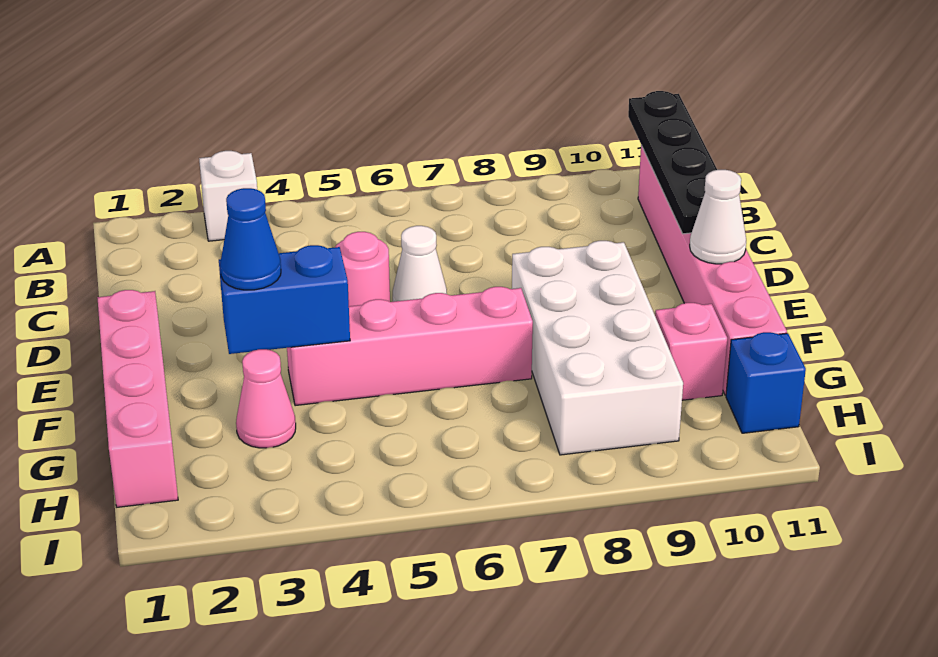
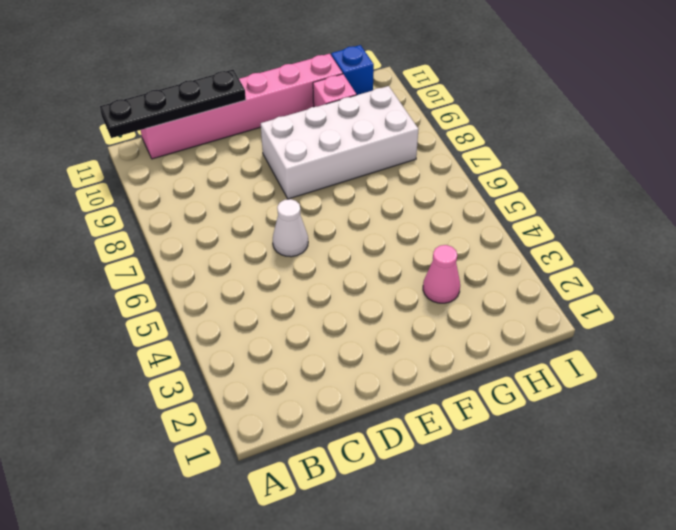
none -> white 1x1 brick [199,151,257,241]
none -> pink 1x1 round brick [335,232,390,306]
none -> pink 1x4 brick [97,290,178,507]

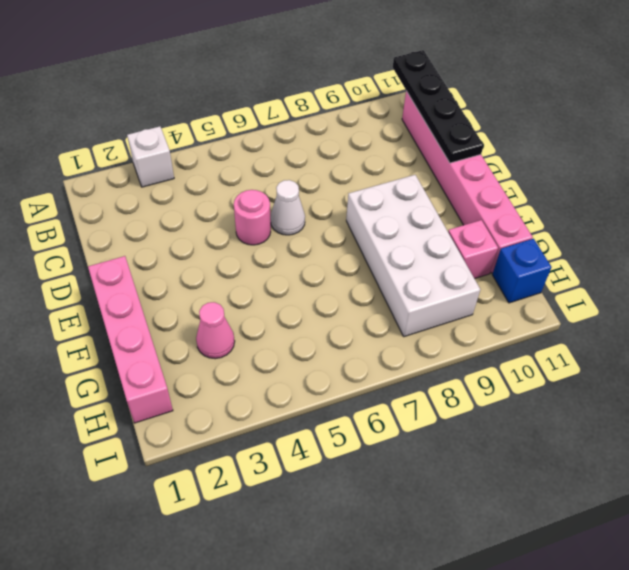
none -> pink 1x4 brick [287,287,533,406]
none -> white 1x1 cone [690,170,746,264]
none -> blue 1x2 brick [219,245,350,354]

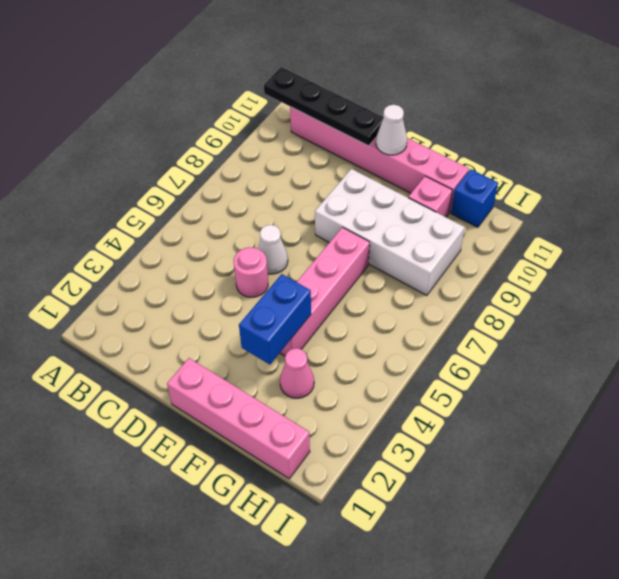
none -> white 1x1 brick [199,151,257,241]
none -> blue 1x1 cone [220,188,281,290]

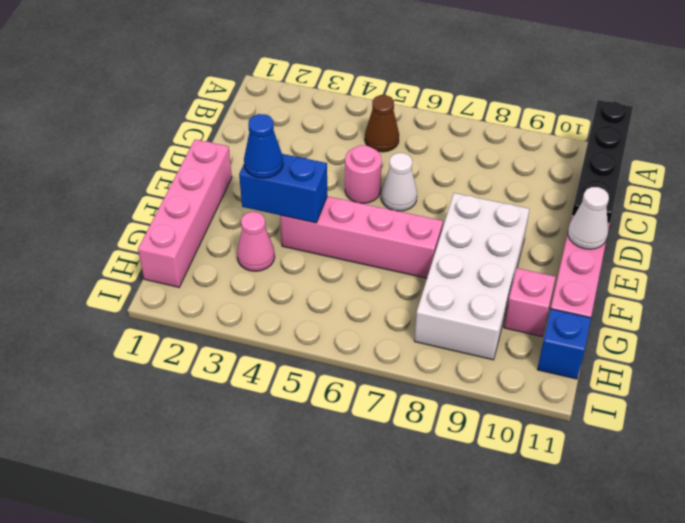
brown 1x1 cone [365,95,399,152] -> none
none -> white 1x1 brick [199,151,257,241]

